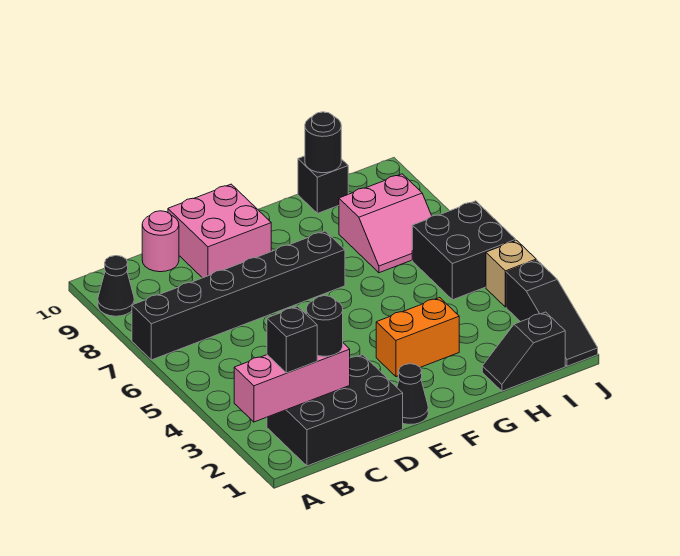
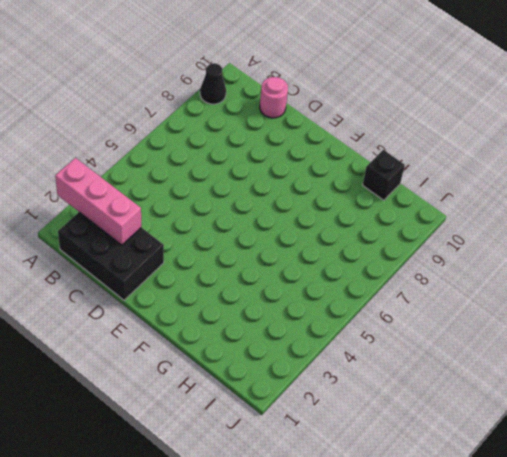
none -> black 1x6 brick [132,231,345,360]
none -> pink 2x2 brick [168,184,271,278]
none -> black 1x1 cone [397,364,428,424]

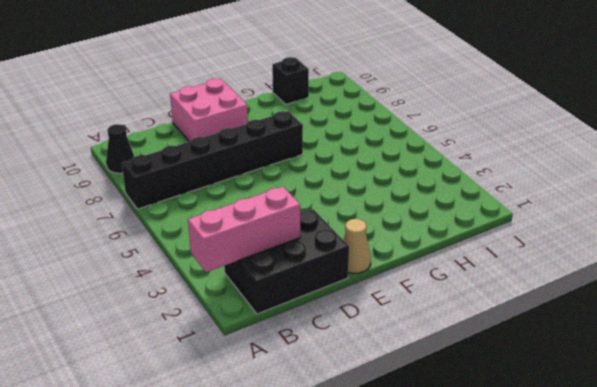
tan 1x1 cone [343,219,371,274] -> black 1x1 cone [397,364,428,424]
none -> pink 1x1 round brick [142,211,179,272]
none -> orange 1x2 brick [376,298,459,377]
none -> black 1x2 slope [482,312,565,391]

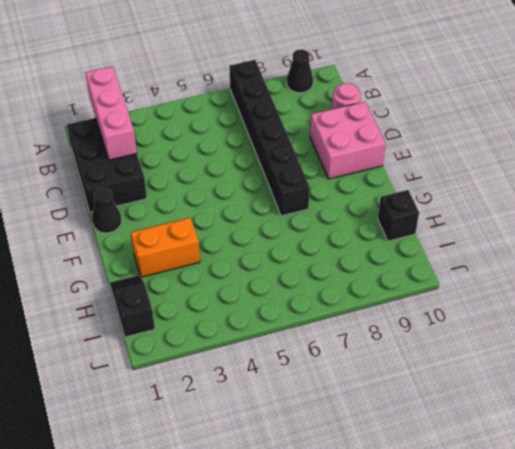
orange 1x2 brick [131,218,200,277] -> orange 1x2 brick turned to [376,298,459,377]
none -> pink 2x2 slope [339,174,432,273]
none -> black 2x2 brick [412,201,516,300]
none -> black 1x3 slope [506,260,598,366]

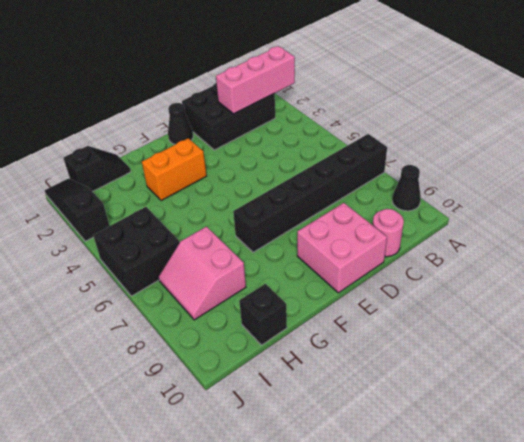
pink 2x2 slope [159,227,246,320] -> pink 2x2 slope turned to [339,174,432,273]
none -> tan 1x1 brick [486,240,536,307]
none -> black 1x1 round brick [305,112,341,173]
none -> black 1x1 brick [267,306,317,373]

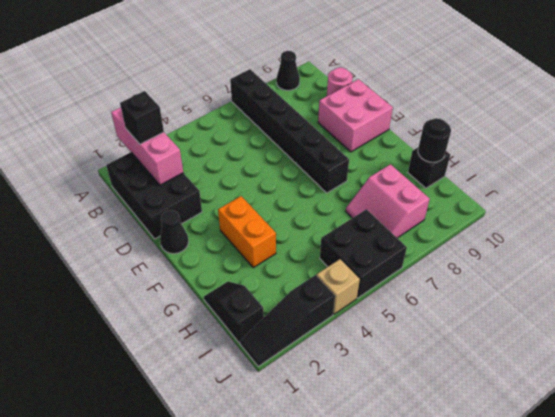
none -> black 1x1 round brick [306,296,343,356]

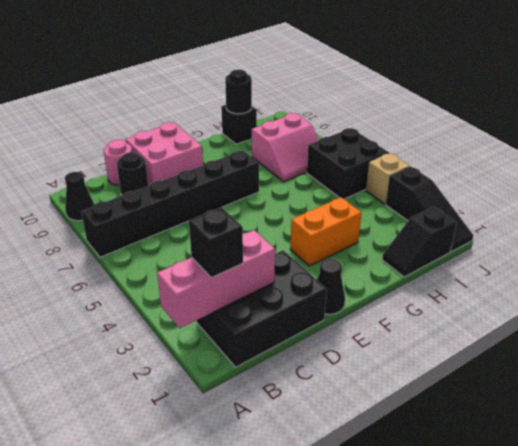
black 1x1 round brick [117,152,148,195] -> black 1x1 round brick moved to [306,296,343,356]

